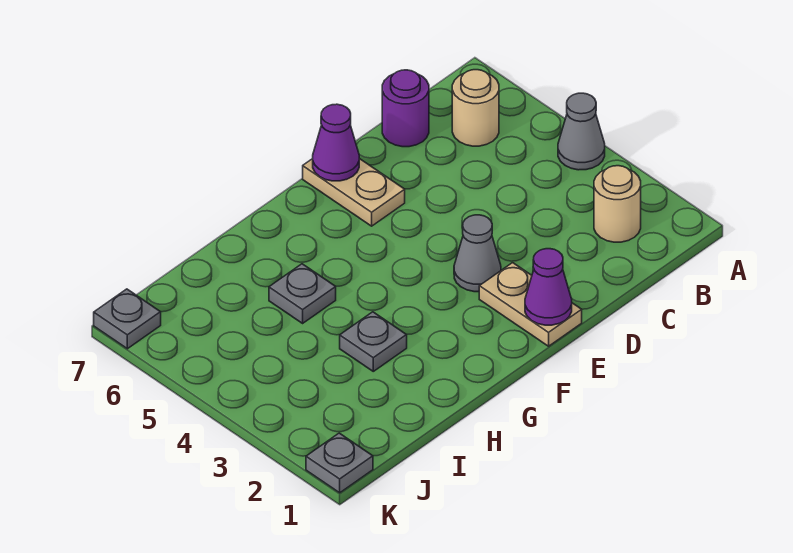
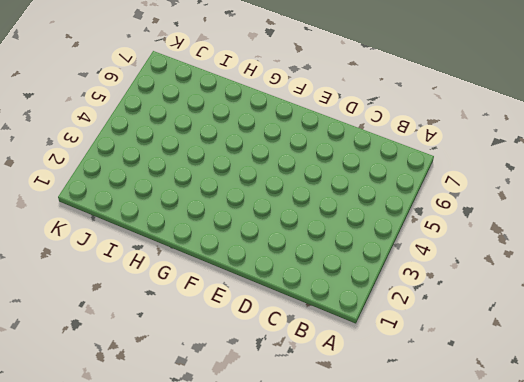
none -> grey 1x1 cone [558,93,605,170]
none -> tan 1x1 round brick [594,166,641,242]
none -> tan 1x1 round brick [452,70,499,146]

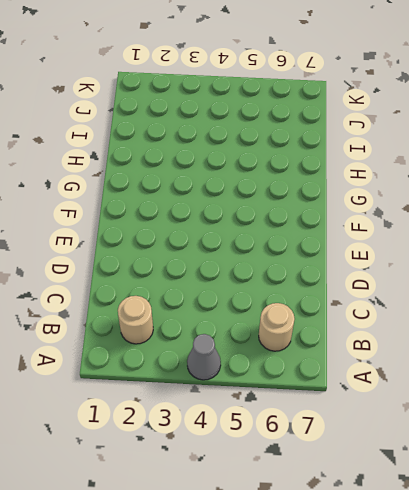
none -> purple 1x1 round brick [382,70,429,147]
none -> tan 1x2 plate [479,263,582,346]
none -> grey 1x1 cone [454,215,501,292]

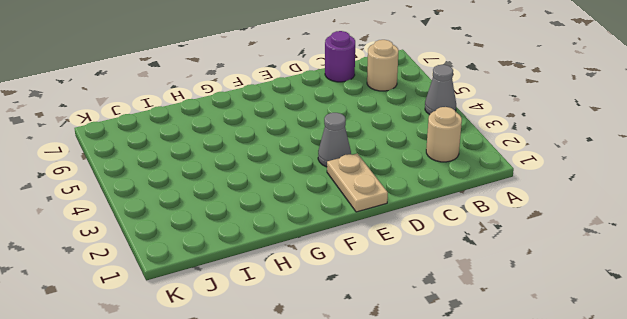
none -> tan 1x2 plate [303,158,405,226]
none -> grey 1x1 plate [340,312,407,371]
none -> grey 1x1 plate [269,264,336,323]

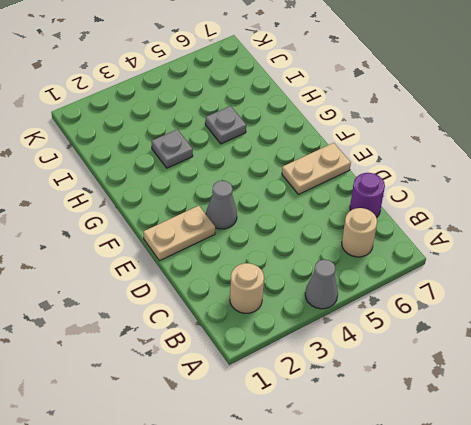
none -> grey 1x1 plate [306,433,373,493]
none -> grey 1x1 plate [94,289,161,349]
none -> purple 1x1 cone [525,249,572,325]

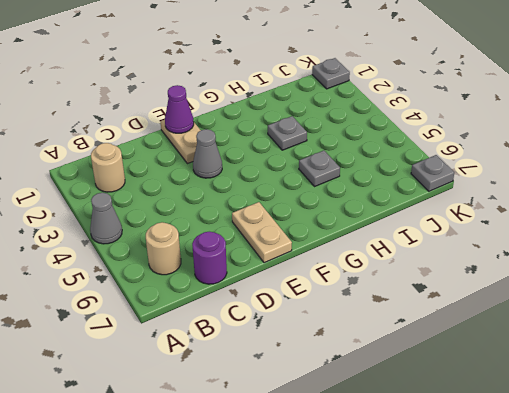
none -> purple 1x1 cone [313,104,359,181]

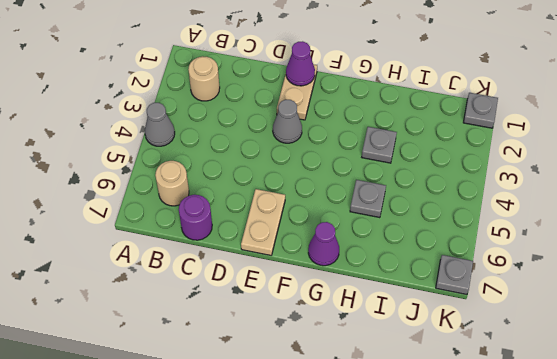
purple 1x1 cone [308,222,339,266] -> purple 1x1 cone moved to [313,104,359,181]

